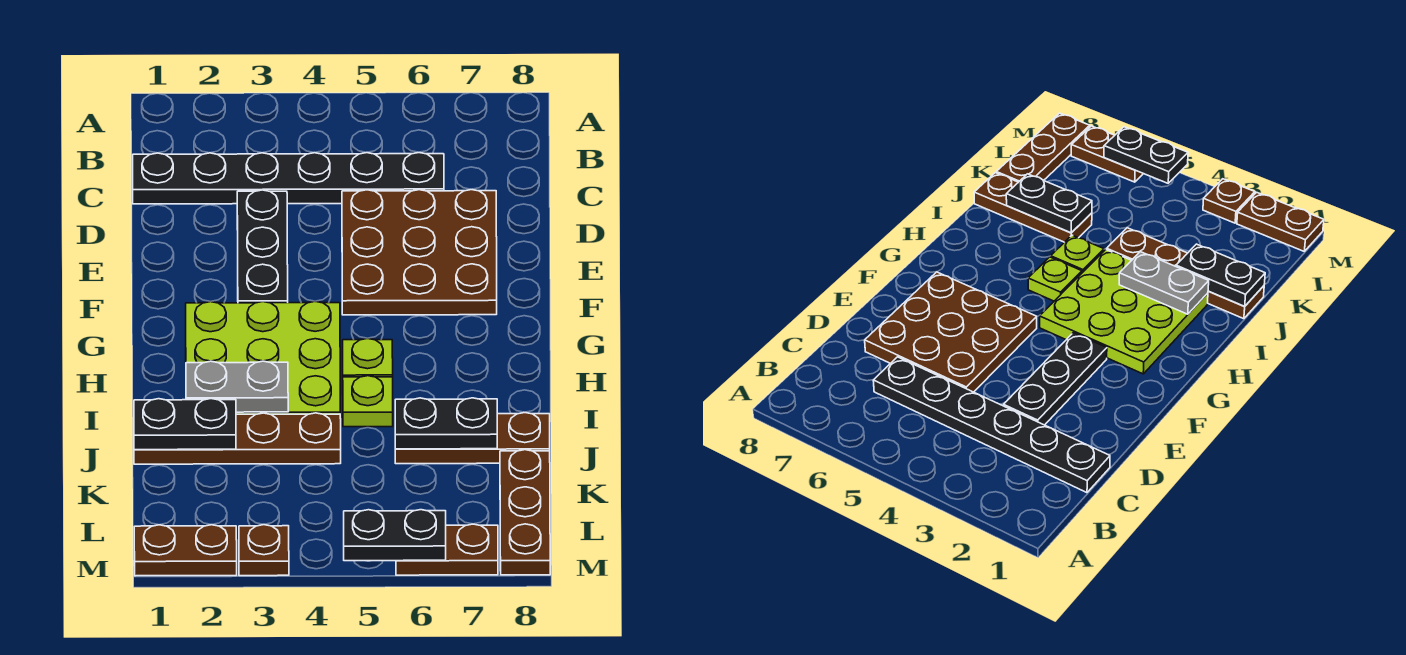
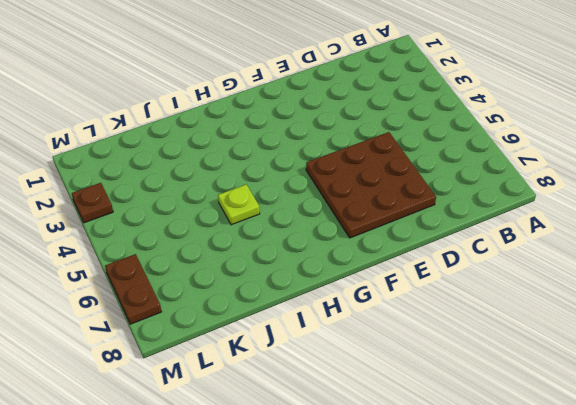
none -> black 1x6 plate [133,153,444,204]
none -> black 1x3 plate [237,190,288,303]
none -> lime 3x3 plate [186,301,340,414]

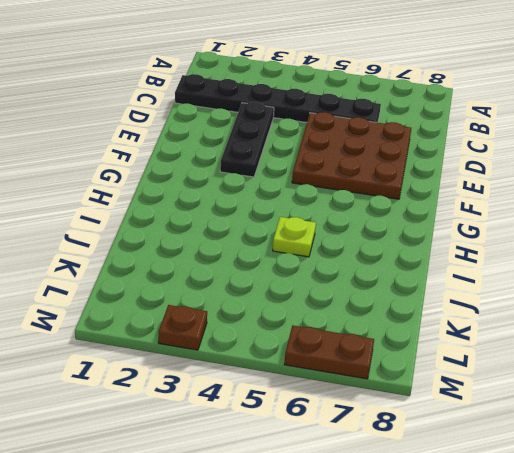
none -> lime 3x3 plate [186,301,340,414]
none -> lime 1x1 plate [343,339,393,377]
none -> brown 1x4 plate [134,413,341,464]

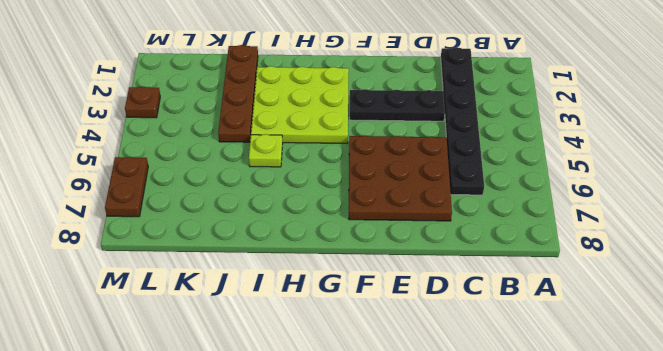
none -> lime 1x1 plate [343,339,393,377]
none -> brown 1x3 plate [395,412,550,464]
none -> brown 1x3 plate [500,450,550,575]

